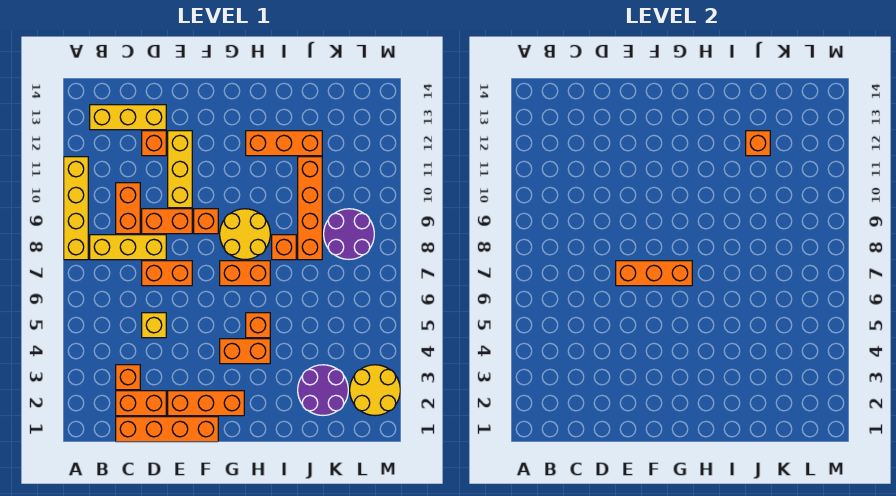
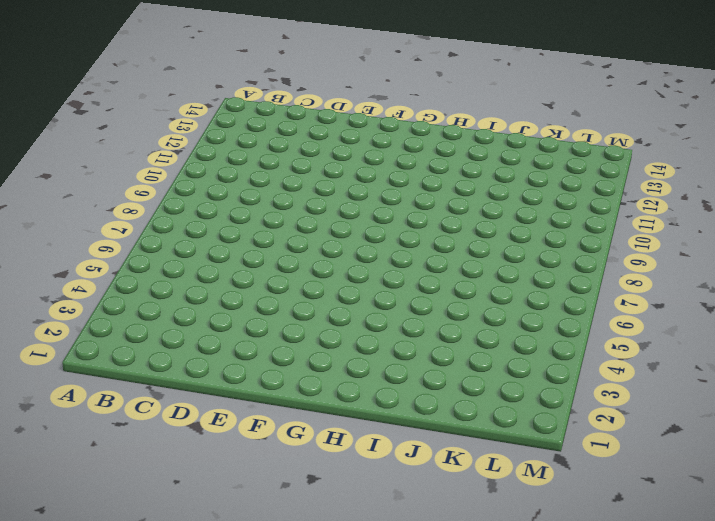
none -> yellow 1x4 brick [64,157,88,260]
none -> yellow 1x3 brick [90,235,166,260]
none -> yellow 1x3 brick [90,105,166,130]

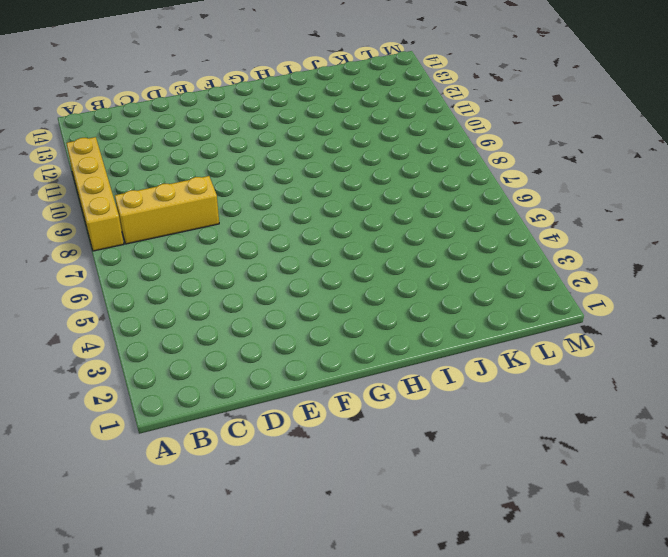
none -> yellow 1x3 brick [90,105,166,130]
none -> orange 1x4 brick [116,417,218,442]
none -> orange 1x2 brick [116,391,166,416]

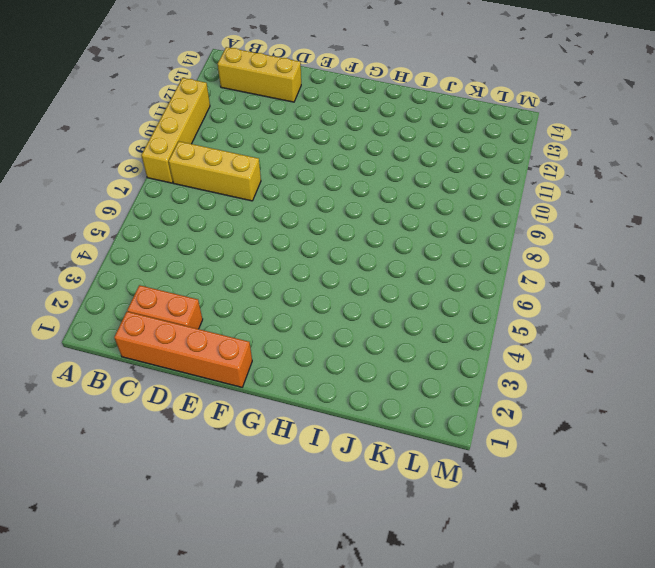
none -> orange 1x1 brick [116,365,140,390]
none -> orange 1x2 brick [116,183,140,234]
none -> yellow 1x1 brick [142,313,166,338]

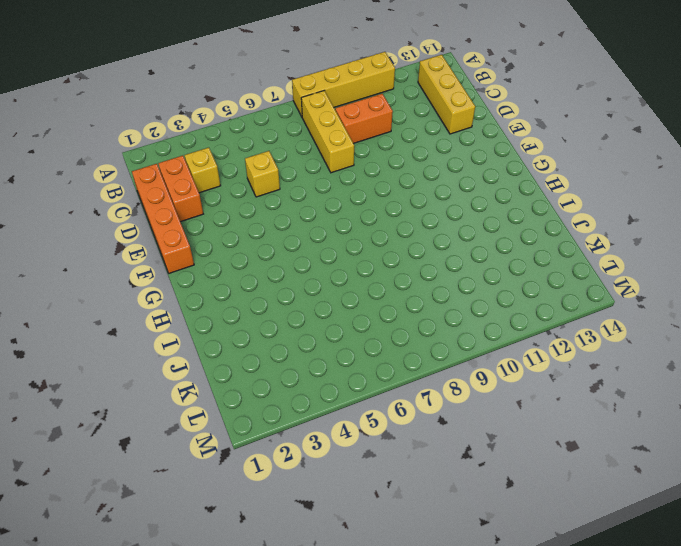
yellow 1x1 brick [184,148,221,193] -> orange 1x1 brick [116,365,140,390]
none -> orange 1x2 brick [142,261,192,286]
none -> orange 1x2 brick [142,209,192,234]
none -> orange 1x1 brick [142,131,166,156]

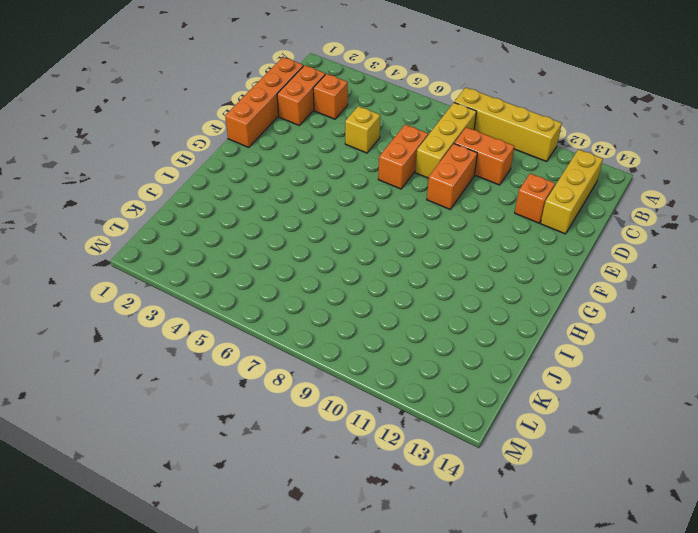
none -> orange 1x3 brick [168,391,244,416]
none -> yellow 1x3 brick [168,131,192,208]
none -> orange 1x1 brick [194,209,218,234]

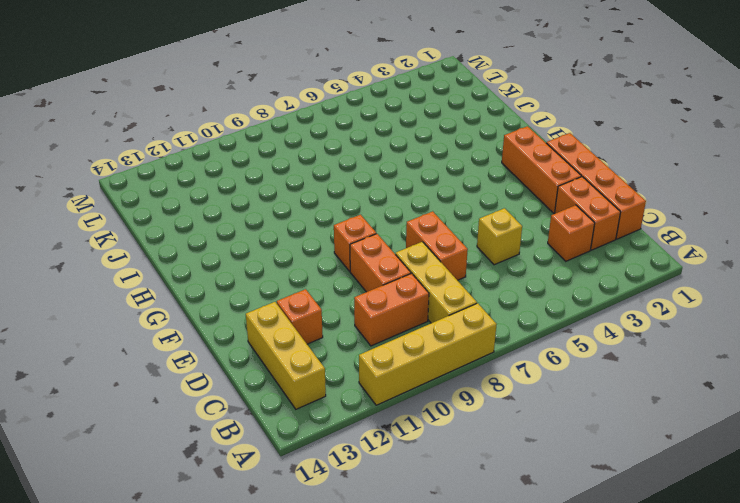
none -> yellow 1x3 brick [168,131,192,208]
none -> orange 1x2 brick [220,339,270,364]
none -> orange 1x2 brick [220,261,270,286]

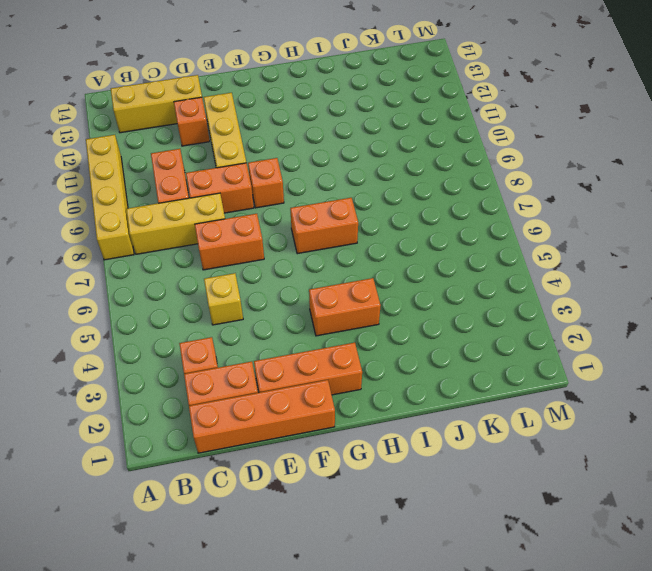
none -> yellow 2x2 round brick [220,209,270,259]
none -> orange 1x1 brick [246,313,270,338]
none -> orange 1x3 brick [246,131,322,156]

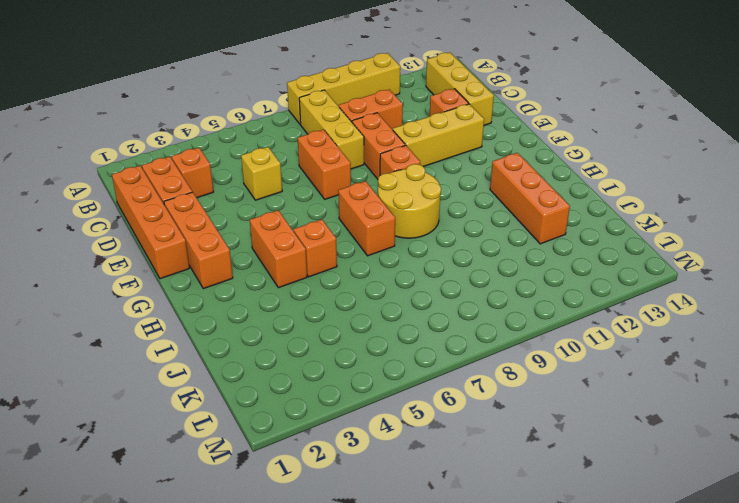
none -> orange 1x1 brick [272,235,296,260]
none -> purple 2x2 round brick [298,365,348,415]
none -> orange 1x4 brick [298,157,322,260]

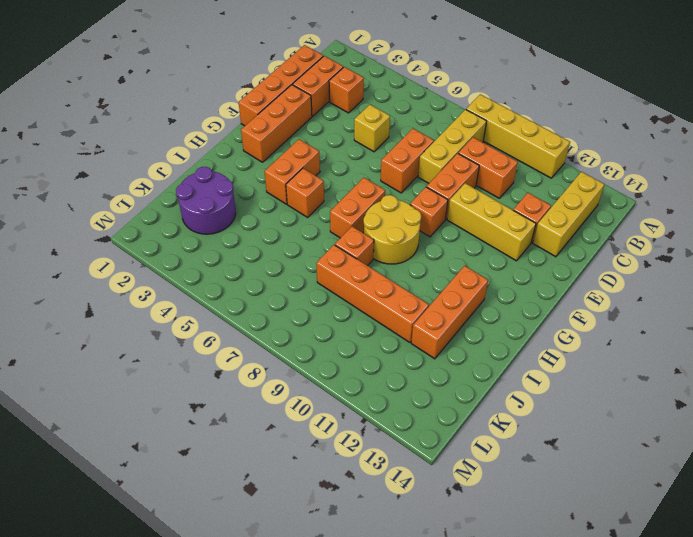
none -> purple 2x2 round brick [324,209,374,259]
none -> yellow 2x2 round brick [350,365,400,415]
none -> orange 1x3 brick [616,261,692,286]

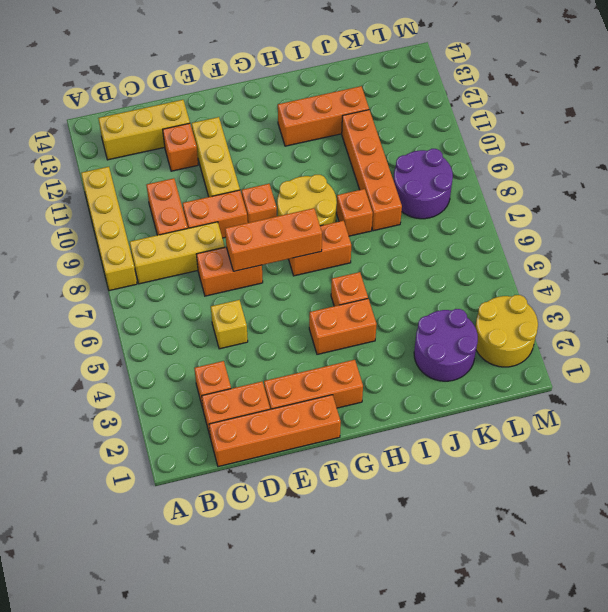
none -> orange 1x1 brick [746,131,770,156]

